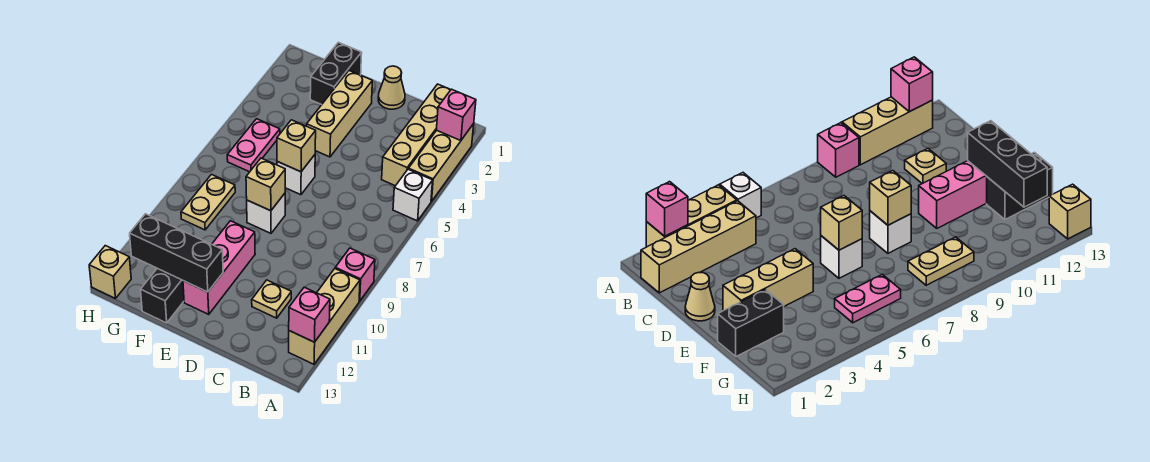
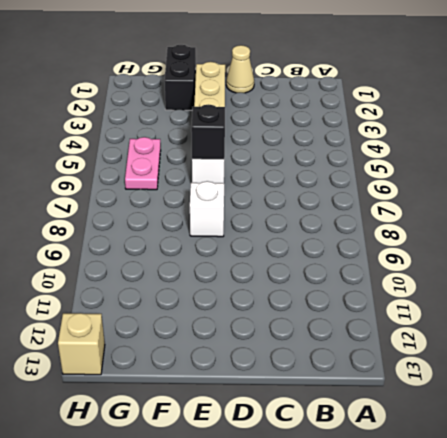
black 1x1 brick [191,104,225,159] -> tan 1x1 brick [277,120,316,172]
none -> tan 1x3 brick [409,124,474,202]
none -> white 1x1 brick [393,169,433,221]
none -> pink 1x1 brick [335,248,375,301]

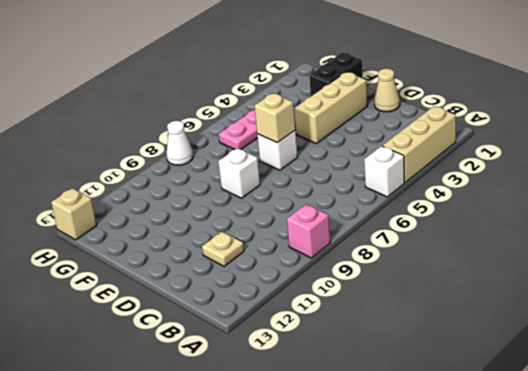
white 1x1 cone [167,121,193,165] -> none
none -> tan 1x3 brick [289,269,360,364]
none -> tan 1x4 brick [382,84,451,186]
none -> pink 1x3 brick [183,221,255,314]

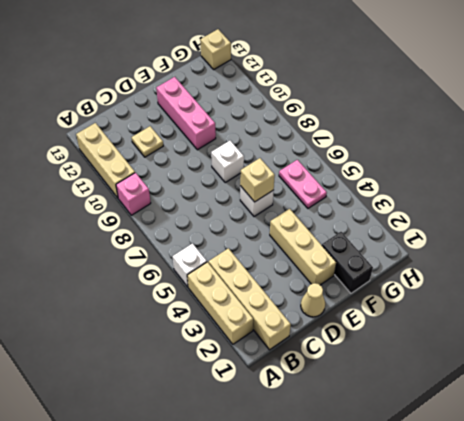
none -> black 1x2 brick [141,268,184,323]
none -> tan 1x2 plate [181,175,235,230]
none -> pink 1x1 brick [436,89,476,141]

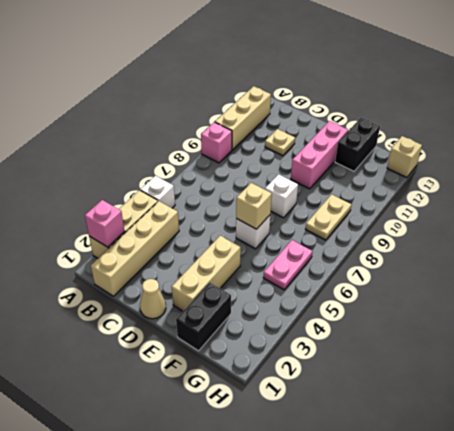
none -> pink 1x1 brick [289,287,330,342]
none -> tan 1x1 brick [246,158,285,211]
none -> black 1x3 brick [130,214,223,292]

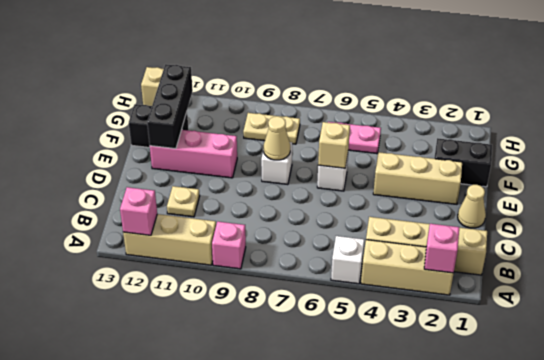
tan 1x1 cone [264,116,290,160] -> tan 1x1 brick [246,158,285,211]

